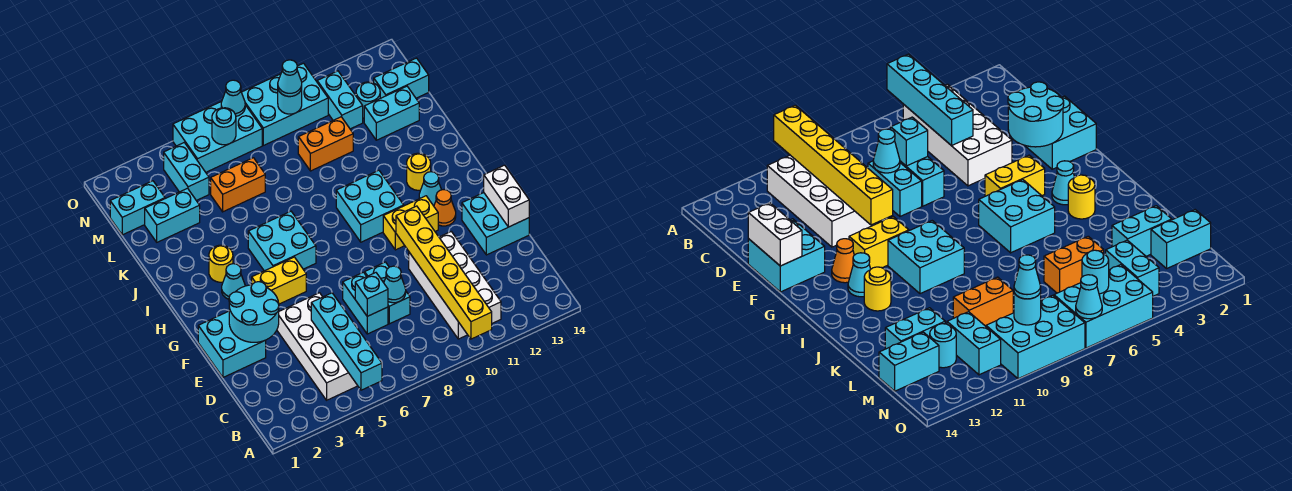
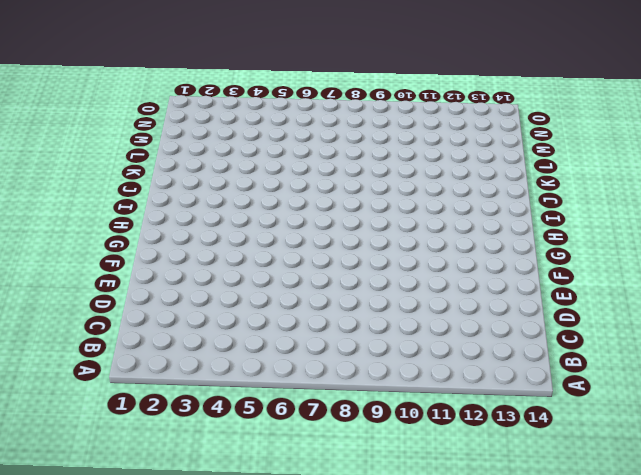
none -> white 2x4 brick [277,293,358,400]
none -> white 2x4 brick [409,232,501,339]
none -> cyan 1x2 brick [343,272,388,334]
none -> cyan 1x2 brick [365,262,410,324]

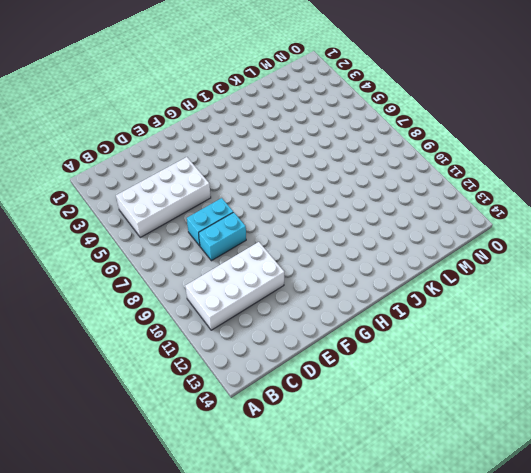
none -> cyan 2x2 brick [198,311,266,377]
none -> cyan 2x2 brick [462,193,529,255]
none -> yellow 1x2 brick [252,257,306,304]
none -> yellow 1x2 brick [383,196,438,250]

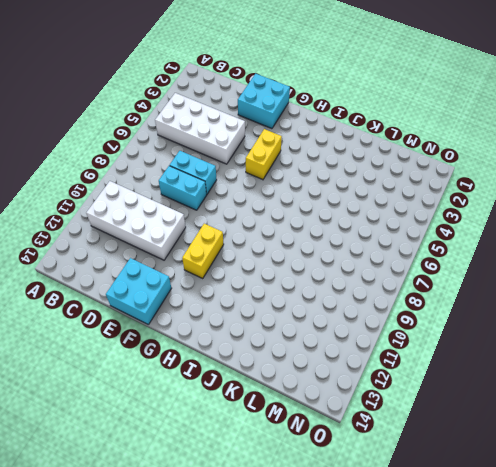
none -> orange 1x1 cone [434,190,456,226]
none -> cyan 1x1 cone [222,264,245,299]
none -> cyan 2x2 brick [248,211,316,271]
none -> cyan 2x2 brick [336,170,404,242]

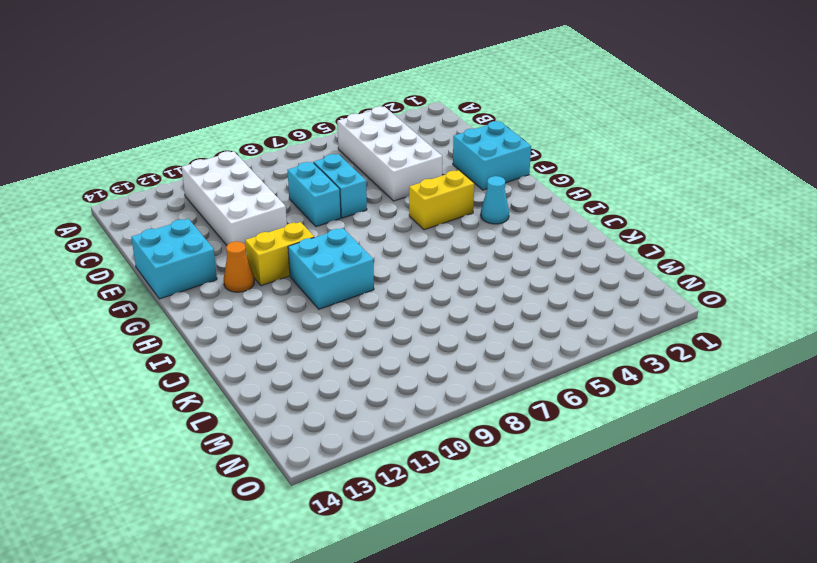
none -> cyan 2x2 brick [248,211,316,271]
none -> cyan 1x1 cone [419,172,441,206]
none -> yellow 1x1 round brick [209,245,233,282]
none -> yellow 1x1 round brick [407,153,431,190]

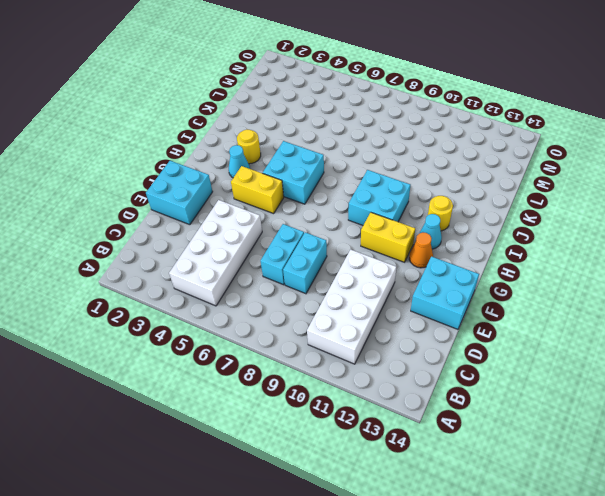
none -> cyan 1x2 brick [145,188,200,242]
none -> orange 1x2 brick [211,158,265,212]
none -> orange 1x2 brick [298,117,353,171]
none -> cyan 1x2 brick [364,86,419,140]

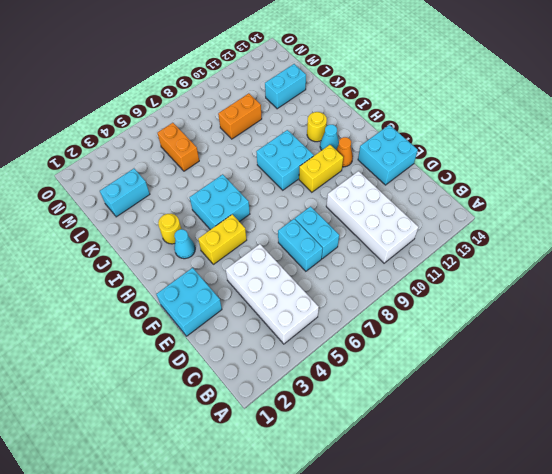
orange 1x2 brick [157,123,199,171] -> orange 1x2 brick turned to [211,158,265,212]
none -> cyan 1x2 brick [110,181,165,235]
none -> cyan 1x2 brick [164,143,209,201]
none -> cyan 1x2 brick [317,71,363,129]
none -> cyan 1x1 round brick [356,82,380,118]

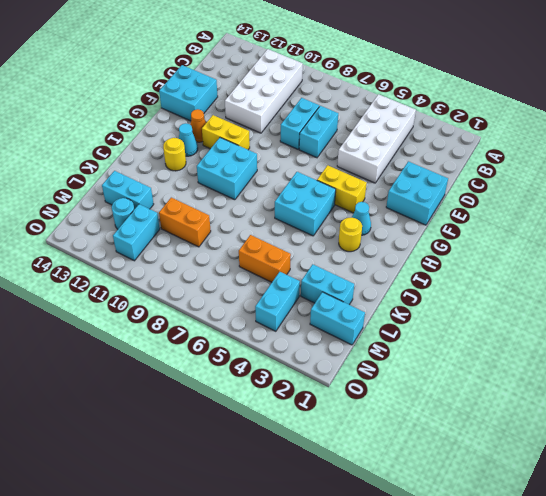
none -> cyan 1x2 brick [374,58,429,98]
none -> cyan 2x3 brick [173,102,262,172]
none -> cyan 2x3 brick [241,63,328,145]
none -> cyan 1x4 brick [311,293,382,390]

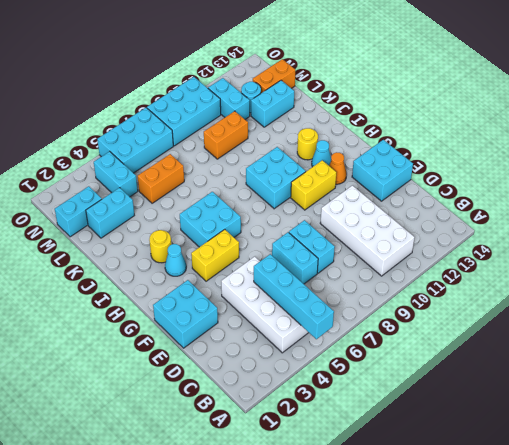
orange 1x2 brick [253,59,295,93] -> cyan 1x2 brick [374,58,429,98]
none -> yellow 1x6 brick [396,206,492,339]
none -> cyan 1x1 brick [355,273,388,316]
none -> cyan 1x1 cone [384,266,406,303]
none -> cyan 2x2 round brick [229,282,279,342]

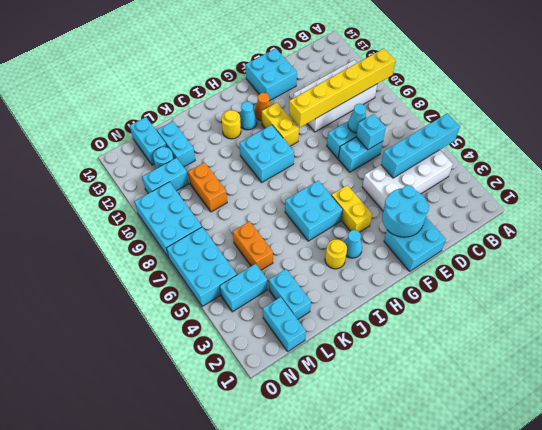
none -> white 1x2 brick [484,165,529,227]
none -> cyan 1x1 round brick [212,108,236,145]
none -> cyan 1x1 round brick [278,89,302,114]
none -> cyan 1x1 cone [221,80,245,116]

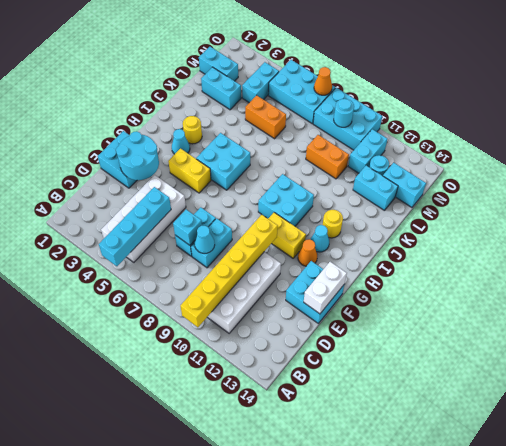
orange 1x1 cone [314,67,332,95] -> cyan 1x1 cone [221,80,245,116]
none -> cyan 1x1 round brick [212,108,236,145]
none -> cyan 1x1 cone [278,60,302,96]

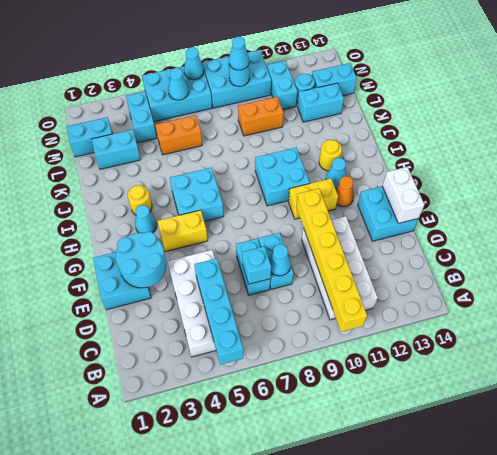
cyan 1x1 cone [168,68,189,100] -> cyan 1x1 round brick [212,108,236,145]

